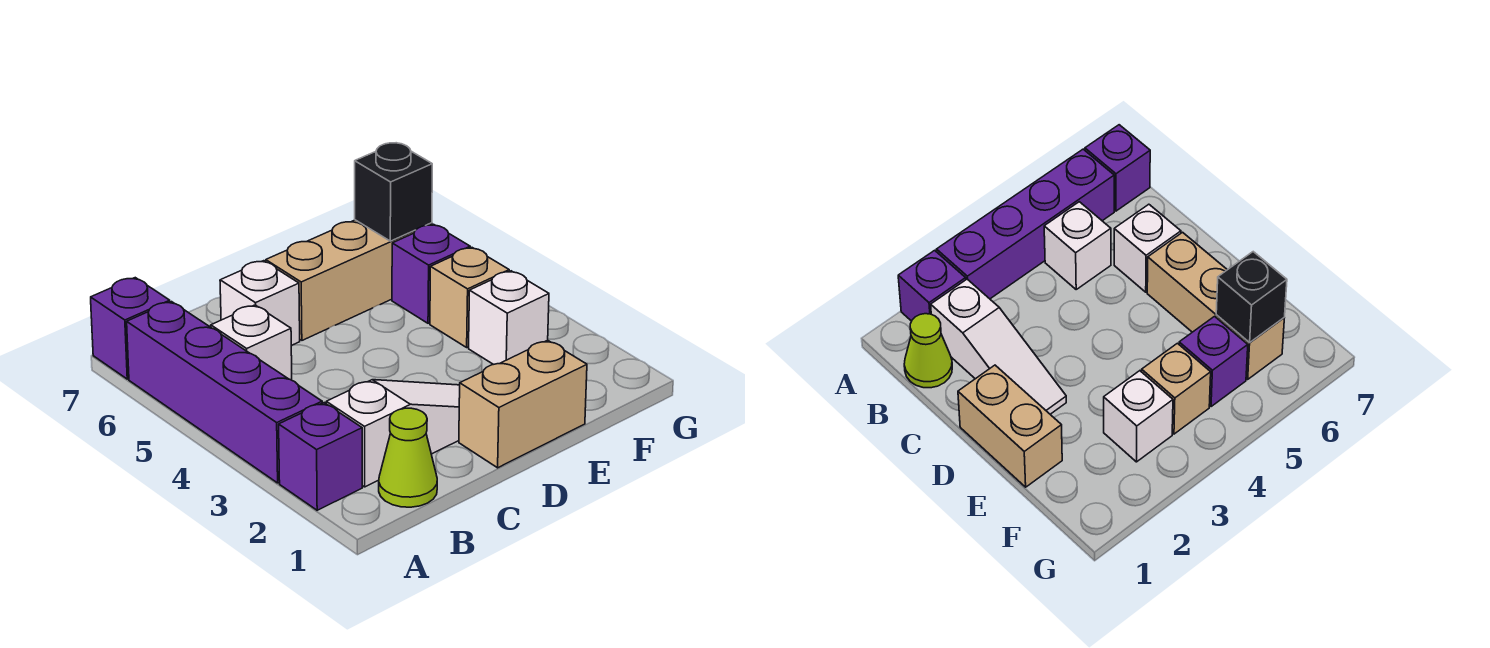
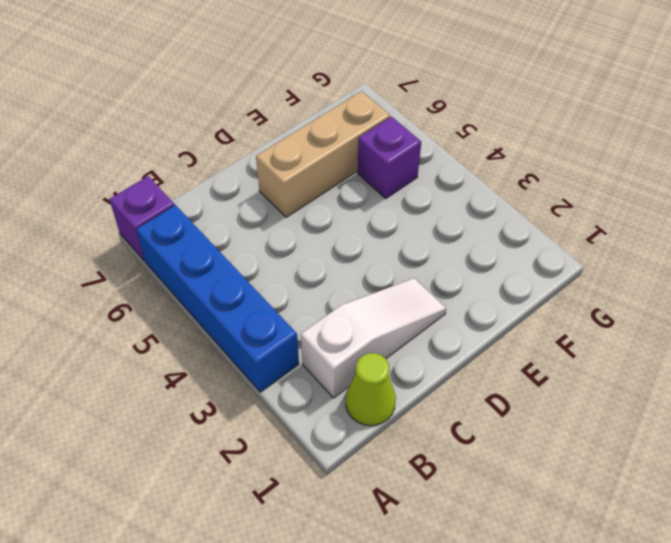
blue 1x4 brick [136,205,299,392] -> purple 1x4 brick [127,302,322,483]
none -> purple 1x1 brick [279,403,362,510]
none -> white 1x1 brick [211,305,292,380]
none -> white 1x1 brick [220,261,300,346]

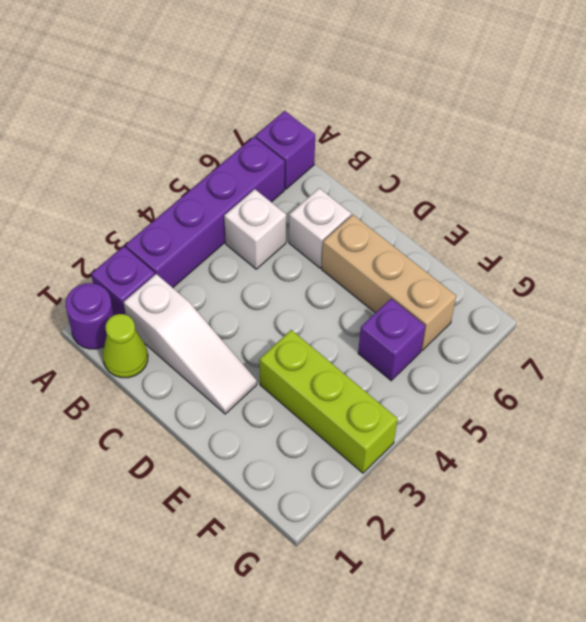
purple 1x1 round brick [65,283,114,349] -> none
lime 1x3 brick [259,330,398,473] -> white 1x1 brick [469,271,549,365]
none -> tan 1x2 brick [459,340,587,468]
none -> tan 1x1 brick [430,248,509,347]
none -> black 1x1 brick [355,143,432,241]

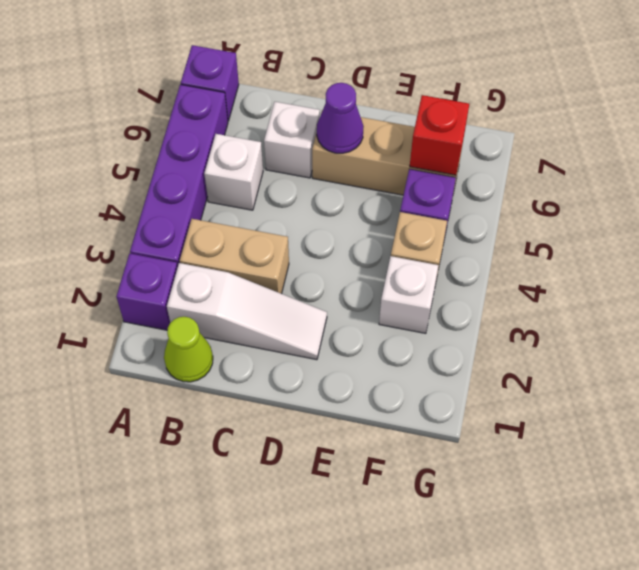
tan 1x2 brick [180,219,289,294] -> tan 1x2 brick moved to [459,340,587,468]
purple 1x1 cone [317,83,364,153] -> none
red 1x1 brick [410,95,469,175] -> black 1x1 brick [355,143,432,241]

